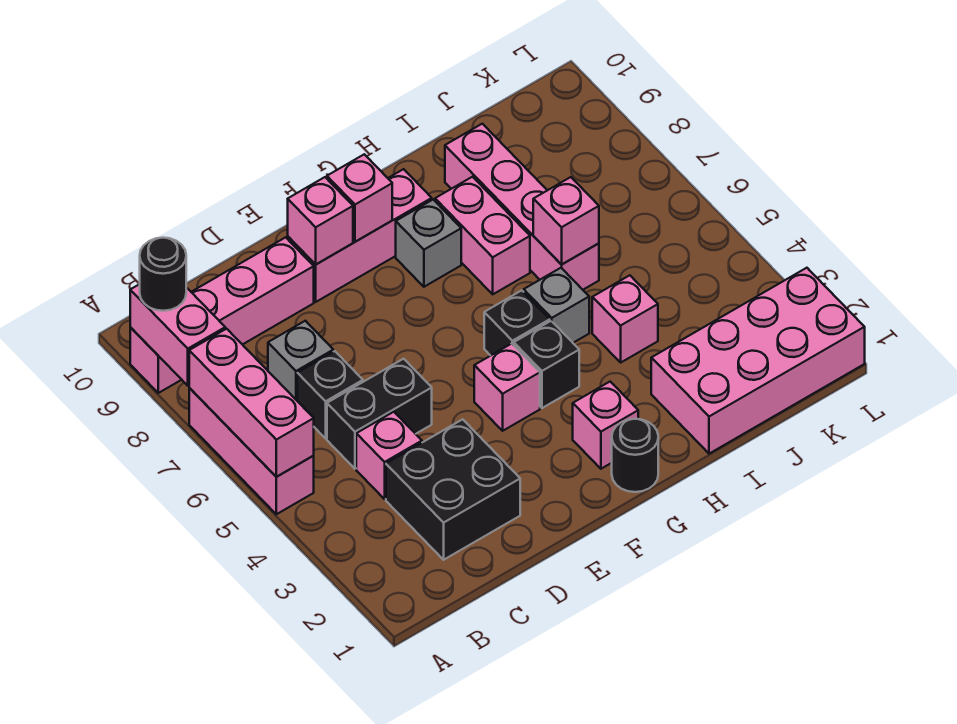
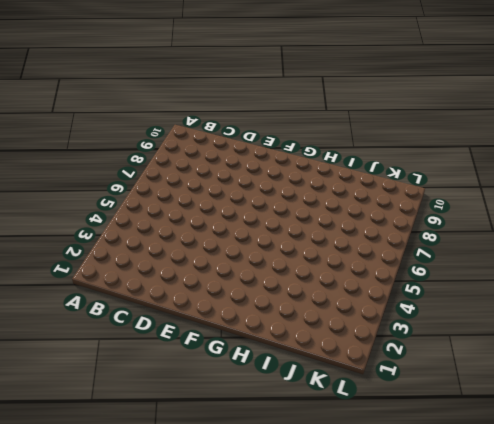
none -> pink 1x3 brick [189,388,314,514]
none -> pink 1x4 brick [130,237,314,393]
none -> black 2x2 brick [386,419,520,560]

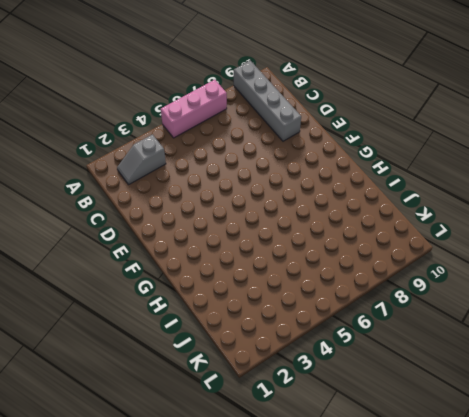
grey 1x4 brick [234,61,301,141] -> pink 1x4 brick [130,237,314,393]
grey 1x2 slope [117,134,166,184] -> none
none -> black 2x2 brick [386,419,520,560]
none -> pink 1x1 brick [356,412,422,499]
none -> black 1x2 brick [327,359,432,469]

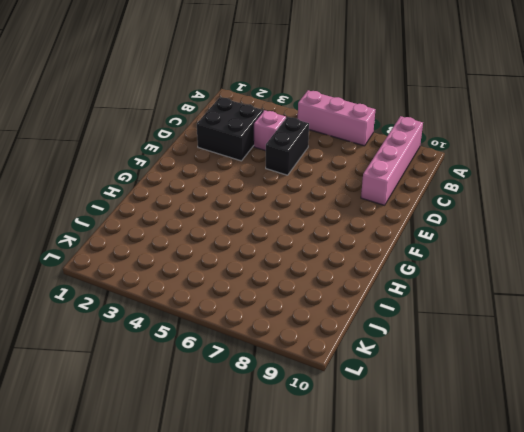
none -> black 1x1 brick [297,351,363,438]
none -> grey 1x1 brick [268,321,333,400]
none -> pink 1x3 brick [288,169,432,302]

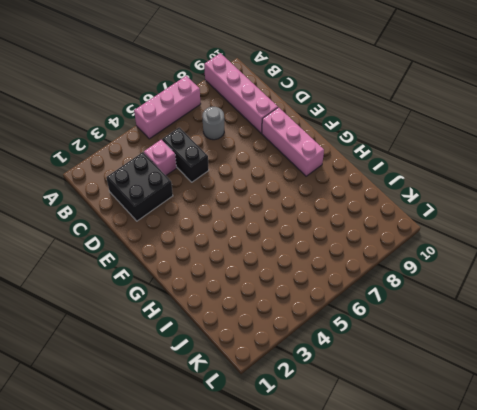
grey 1x1 round brick [202,107,224,140] -> grey 1x1 brick [268,321,333,400]
none -> black 1x1 brick [297,351,363,438]
none -> pink 1x1 brick [474,344,540,431]
none -> black 1x1 round brick [612,419,658,492]

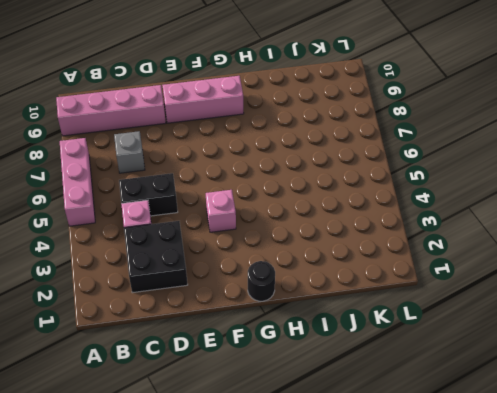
none -> black 1x1 brick [297,351,363,438]
none -> pink 1x1 brick [573,382,638,469]
none -> black 1x1 brick [514,321,579,408]

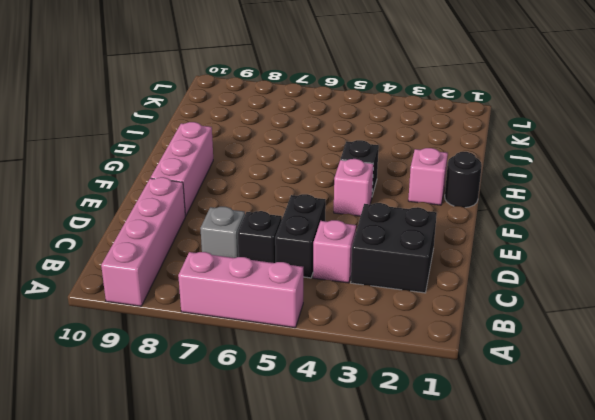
none -> black 1x1 brick [484,290,550,356]
none -> grey 1x1 brick [396,200,461,287]
none -> grey 1x1 brick [524,268,589,343]

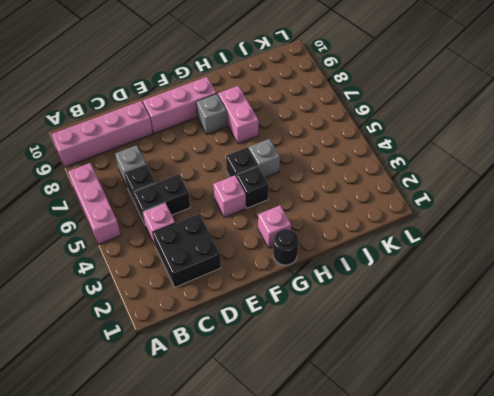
none -> pink 2x4 brick [651,268,865,454]
none -> pink 1x1 brick [592,275,658,362]
none -> pink 1x4 brick [445,124,599,290]

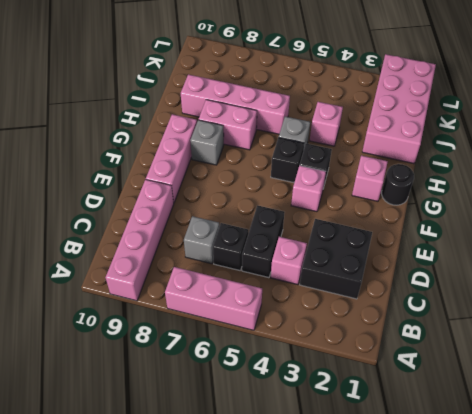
none -> pink 1x3 brick [189,329,314,477]
none -> pink 1x2 brick [130,284,225,386]
none -> pink 1x1 brick [288,177,353,264]

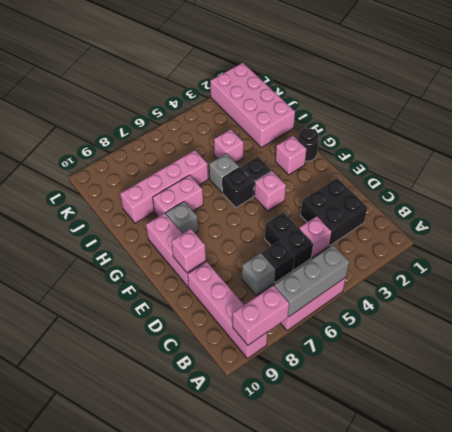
grey 1x3 brick [274,245,349,317] -> pink 1x3 brick [189,329,314,477]
none -> pink 1x1 brick [327,154,392,242]
none -> pink 1x1 brick [533,177,599,264]
none -> black 1x1 round brick [140,238,186,311]

